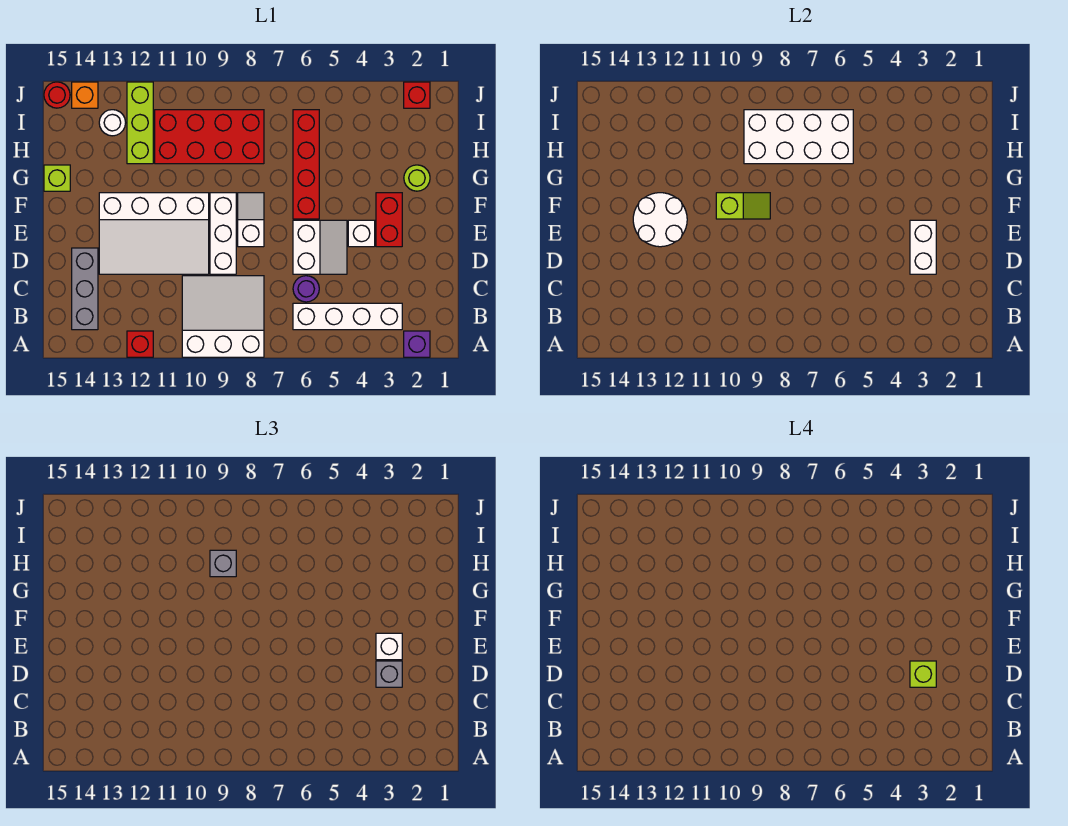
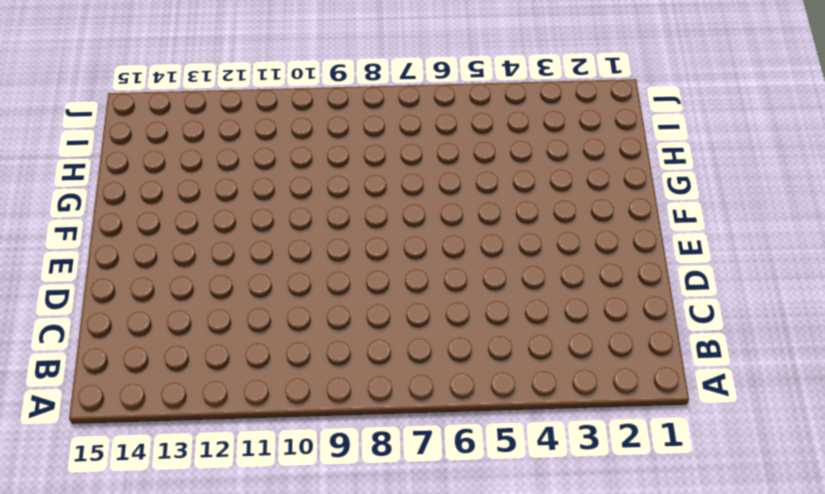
none -> purple 1x1 brick [404,331,430,357]
none -> white 3x3 slope [182,276,264,357]
none -> red 1x1 brick [127,331,153,357]

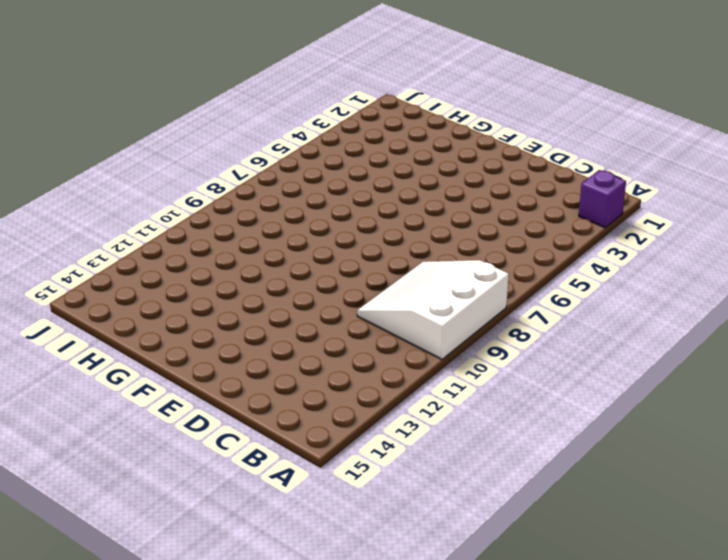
none -> red 1x1 brick [127,331,153,357]
none -> white 1x4 brick [293,303,402,330]
none -> grey 1x3 brick [72,248,98,330]

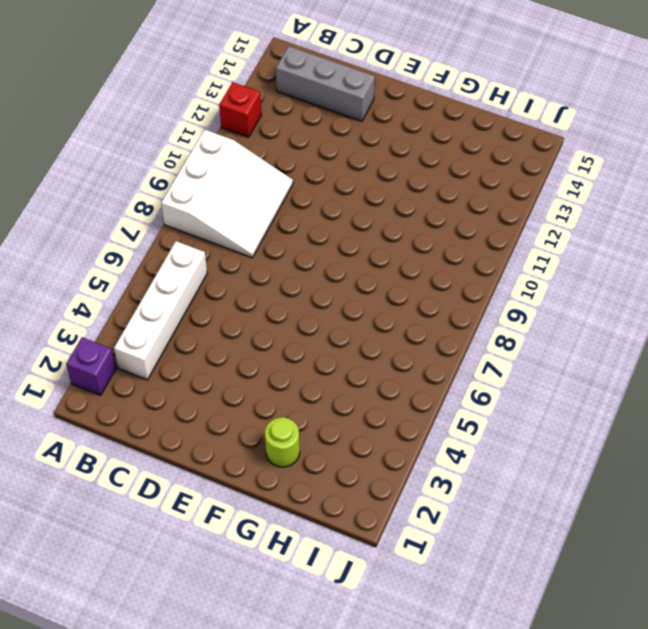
none -> purple 1x1 round brick [293,276,319,302]
none -> white 2x2 slope [293,220,347,274]
none -> white 1x3 brick [210,193,236,274]

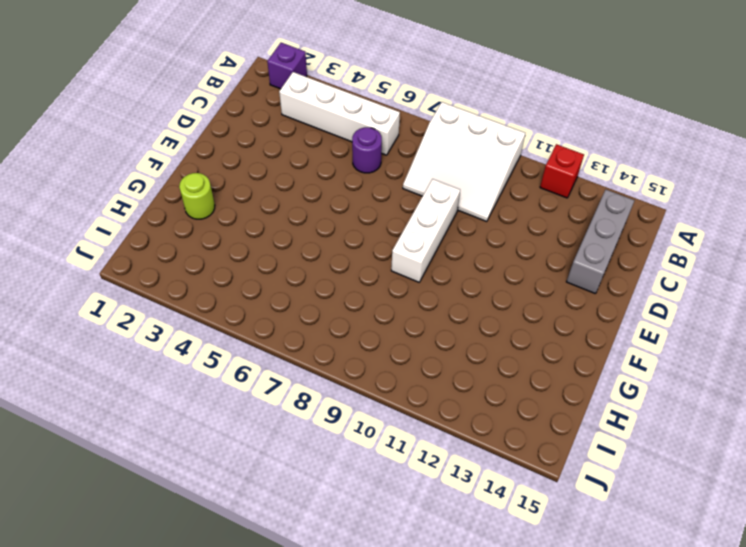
none -> white 2x2 slope [293,220,347,274]
none -> white 3x4 slope [99,193,209,274]
none -> red 1x2 brick [376,193,402,247]

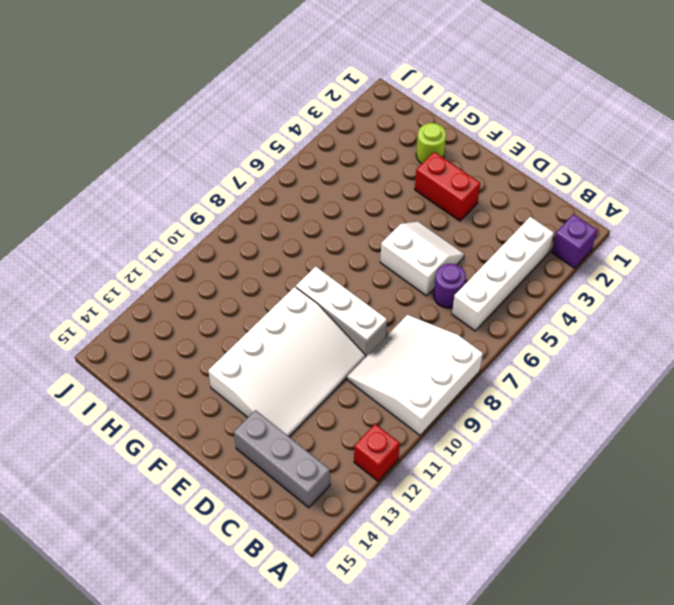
none -> white 1x1 brick [348,220,375,247]
none -> white 1x2 slope [238,193,264,247]
none -> red 1x4 brick [293,110,319,219]

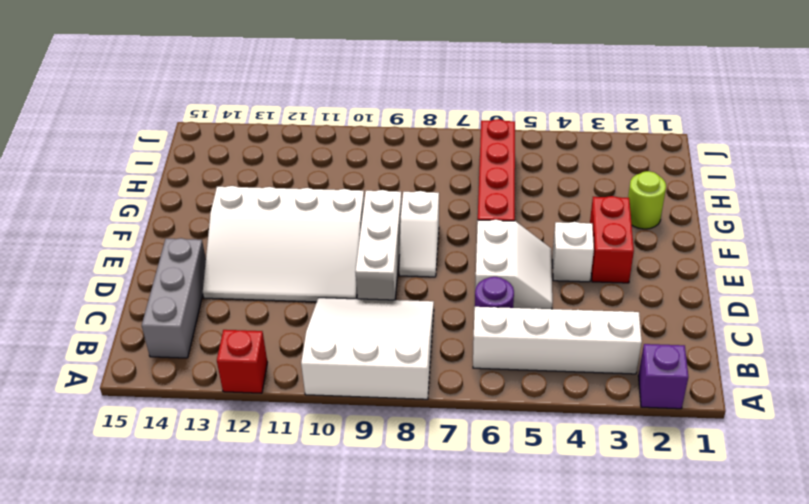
white 1x2 slope [399,191,439,277] -> white 1x2 slope turned to [238,193,264,247]
none -> lime 1x1 brick [44,165,70,191]
none -> red 2x4 brick [155,110,264,164]
none -> lime 1x3 brick [127,82,153,164]

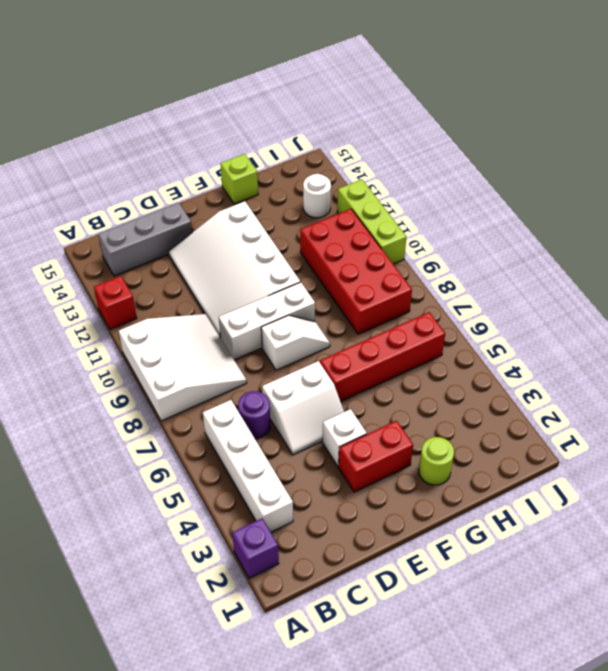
lime 1x3 brick [337,179,406,264] -> lime 1x3 brick turned to [127,82,153,164]
none -> red 1x1 brick [404,82,430,108]
none -> orange 1x1 brick [72,82,98,108]
none -> red 1x1 round brick [44,82,70,108]

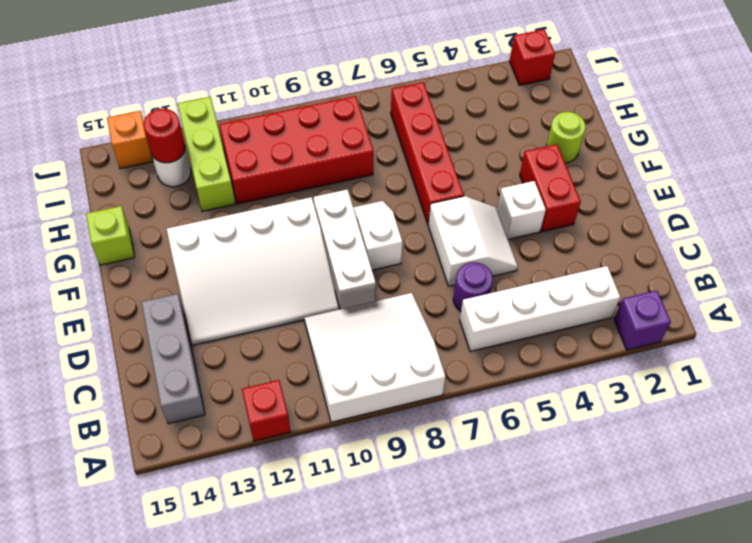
red 1x1 round brick [144,109,185,163] -> red 1x1 round brick moved to [44,82,70,108]
none -> white 1x2 brick [910,220,936,274]
none -> white 2x2 round brick [633,193,687,247]
none -> lime 1x2 slope [716,193,770,219]

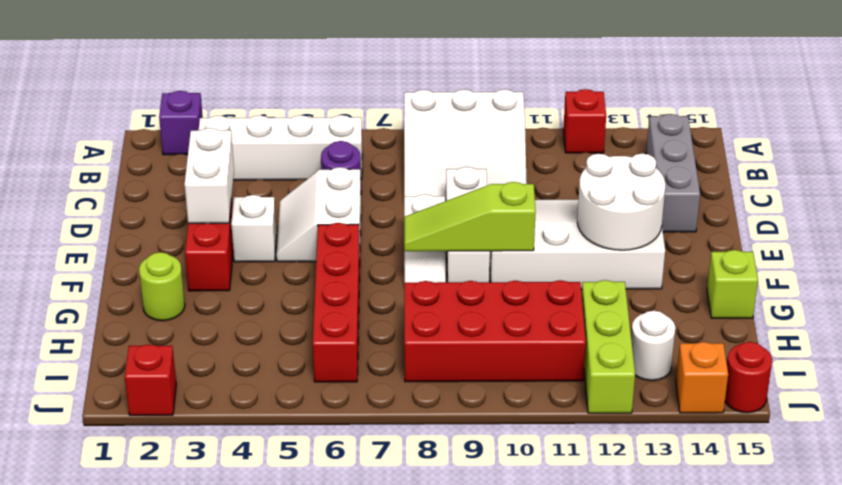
lime 1x3 slope [404,182,536,251] -> lime 1x2 slope [716,193,770,219]
none -> white 2x4 brick [744,110,853,164]
none -> grey 1x1 brick [376,661,402,687]
none -> white 1x1 brick [376,633,402,660]

